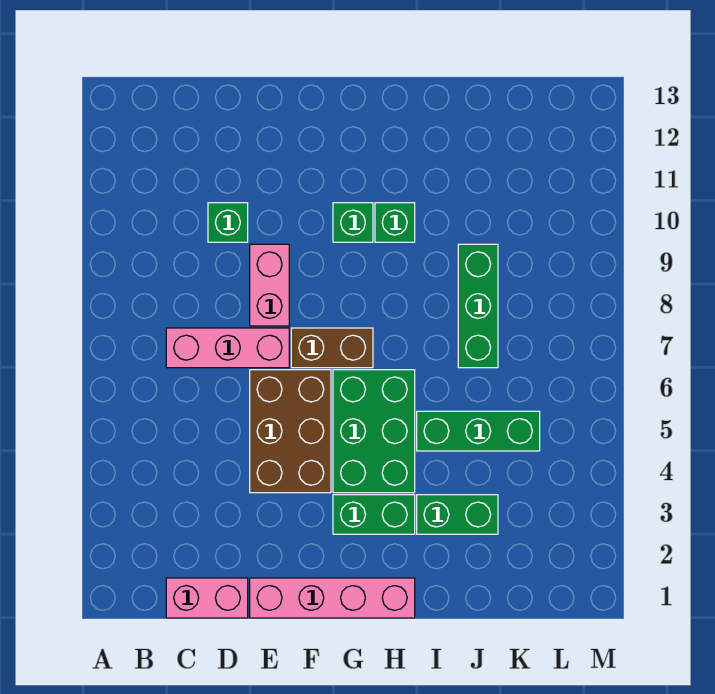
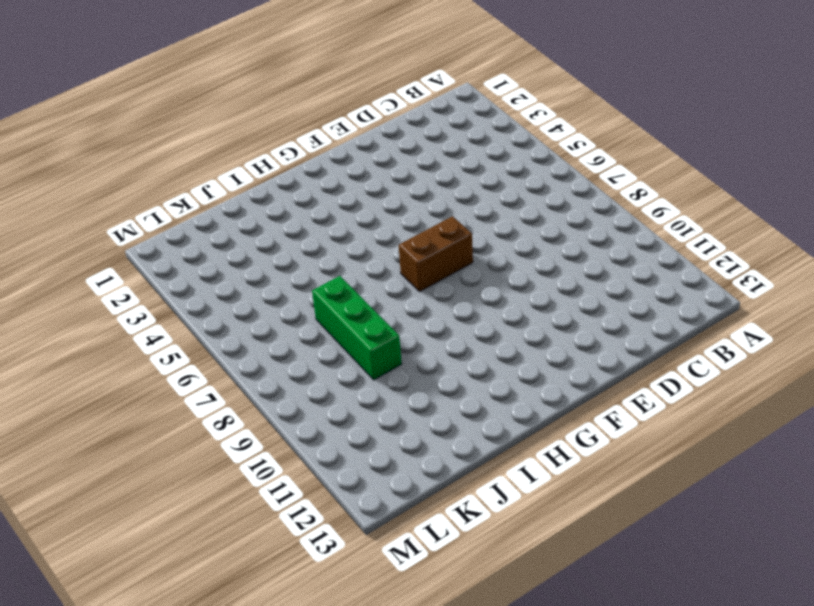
none -> pink 1x2 brick [166,578,248,618]
none -> pink 1x3 brick [166,328,289,368]
none -> green 1x1 brick [208,203,248,242]

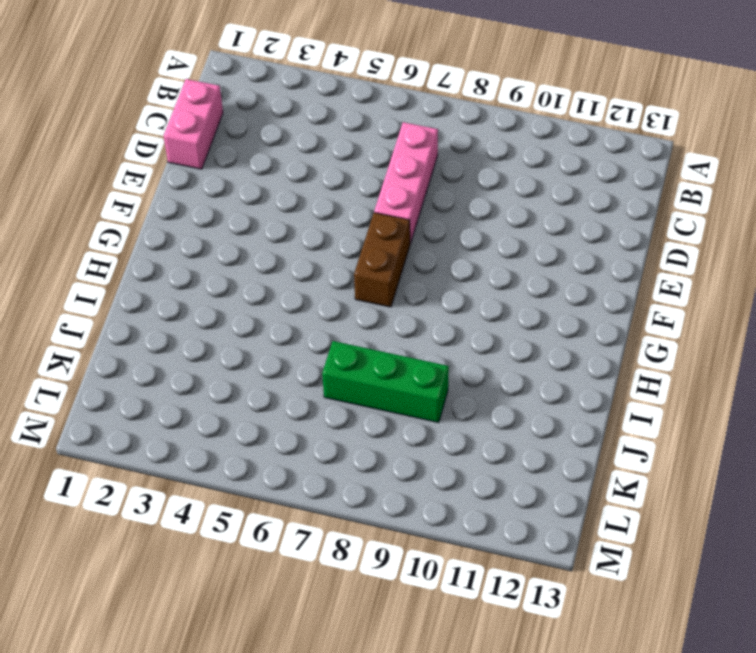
none -> green 1x1 brick [208,203,248,242]
none -> pink 1x4 brick [250,578,415,618]
none -> brown 2x3 brick [250,370,331,493]

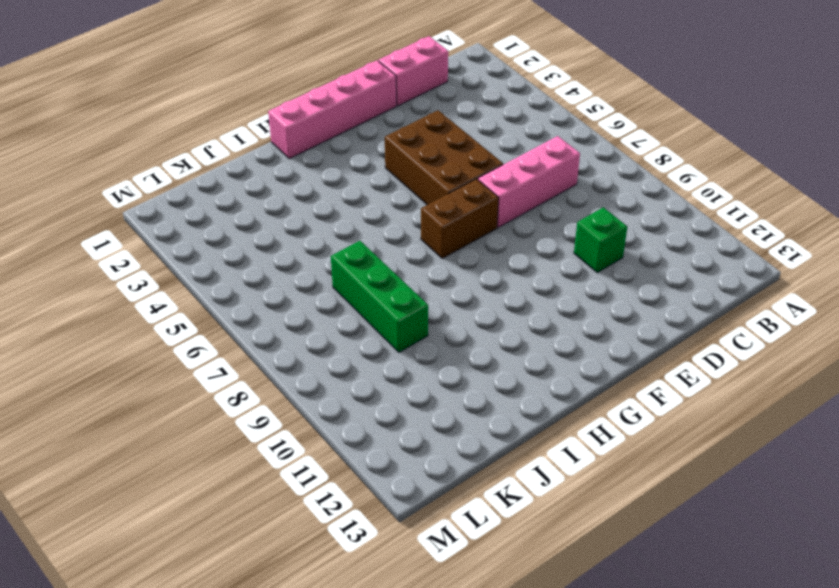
none -> pink 1x2 brick [250,244,289,326]
none -> green 1x2 brick [333,495,415,534]
none -> green 2x3 brick [333,370,415,493]

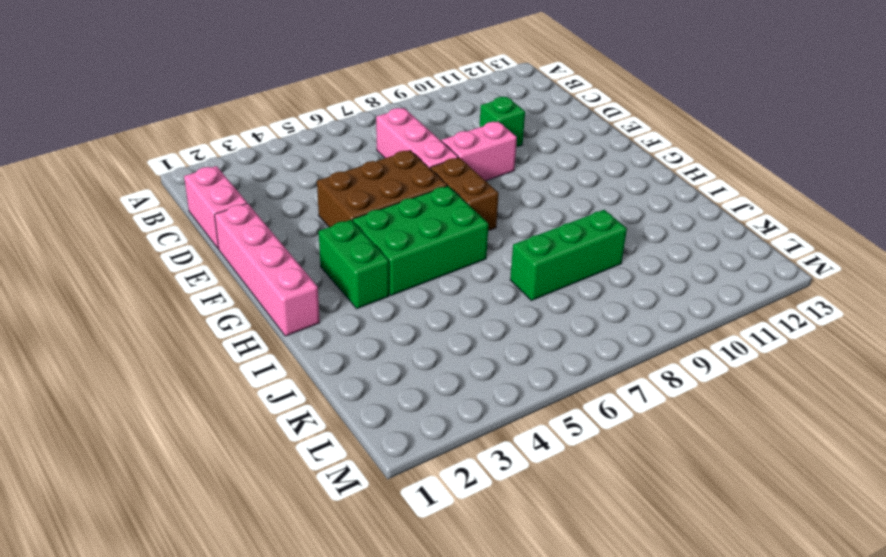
none -> green 1x1 brick [333,203,373,242]
none -> green 1x1 brick [375,203,415,242]
none -> green 1x2 brick [417,495,498,534]

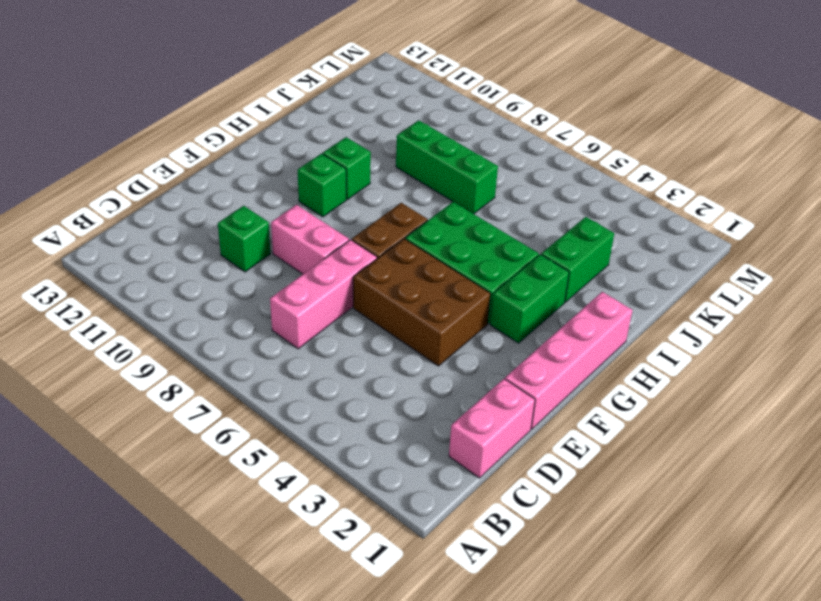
none -> green 1x3 brick [417,411,540,451]

